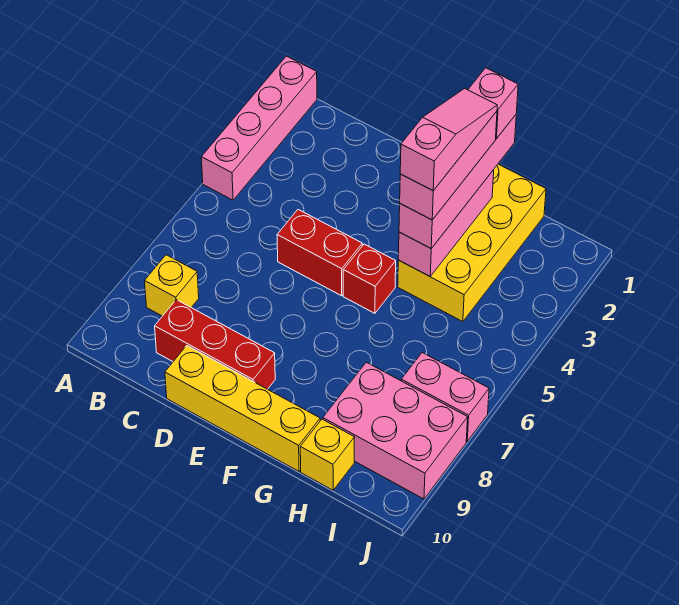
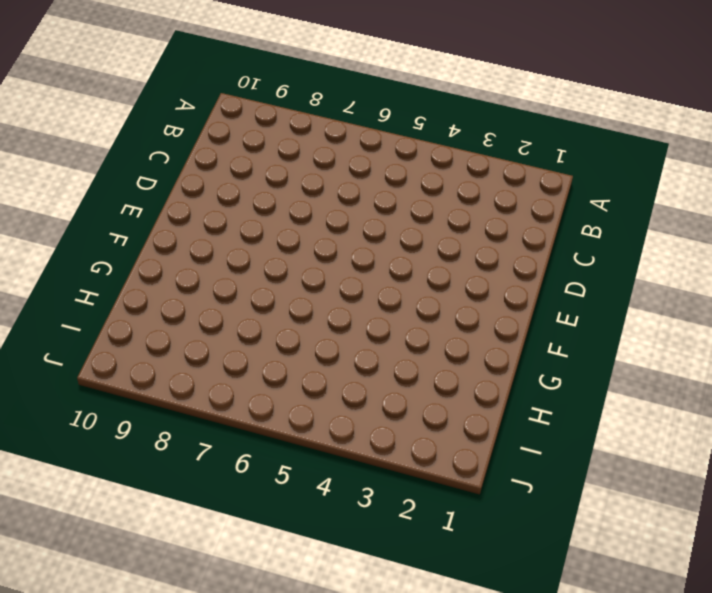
none -> pink 1x4 brick [201,56,317,200]
none -> yellow 1x1 brick [145,255,199,316]
none -> red 1x3 brick [155,300,275,389]

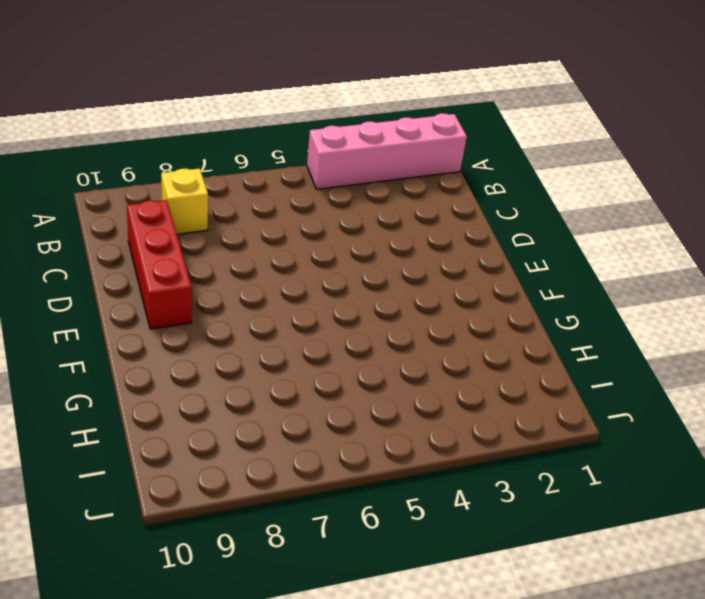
none -> red 1x2 brick [277,210,362,296]
none -> yellow 1x4 brick [165,346,320,471]
none -> red 1x1 brick [343,244,396,313]

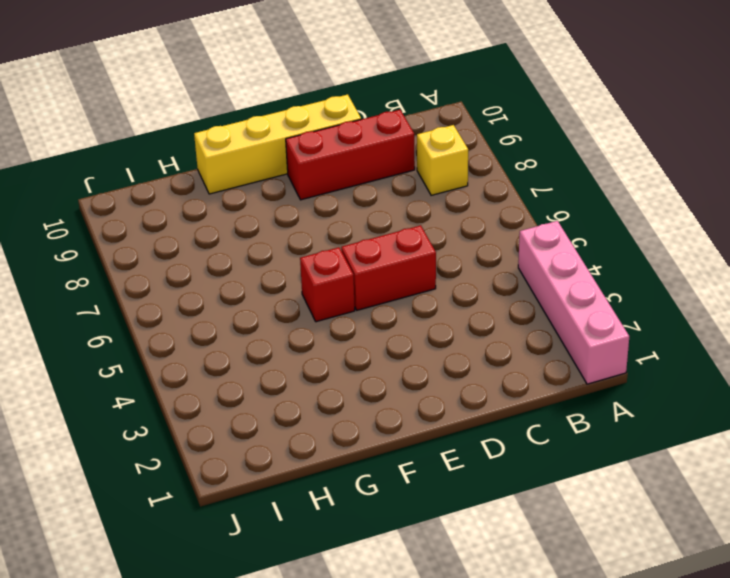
none -> yellow 2x4 brick [398,164,546,322]
none -> pink 2x3 brick [323,362,468,499]
none -> yellow 1x1 brick [300,419,355,490]

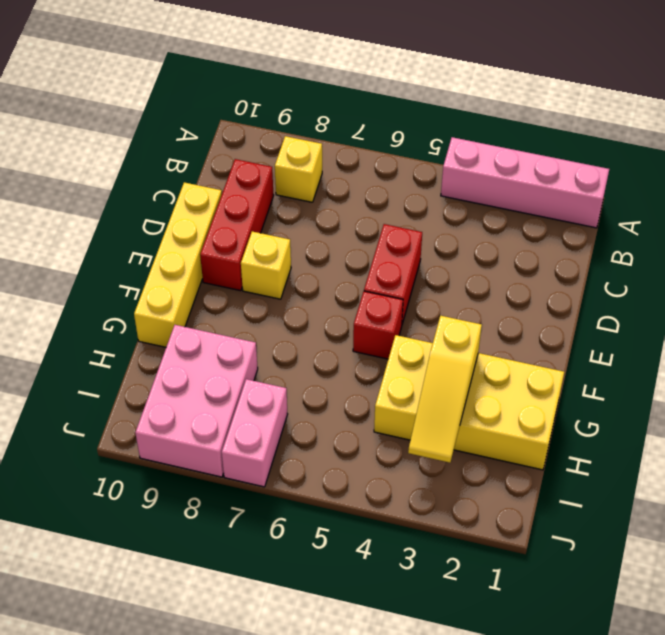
yellow 1x1 brick [241,231,291,299] -> yellow 1x1 brick moved to [300,419,355,490]
yellow 1x3 slope [408,316,482,463] -> pink 1x3 brick [398,170,494,276]
none -> pink 1x4 brick [399,115,516,248]
none -> pink 1x1 brick [468,68,518,138]
none -> pink 1x3 brick [400,111,497,220]

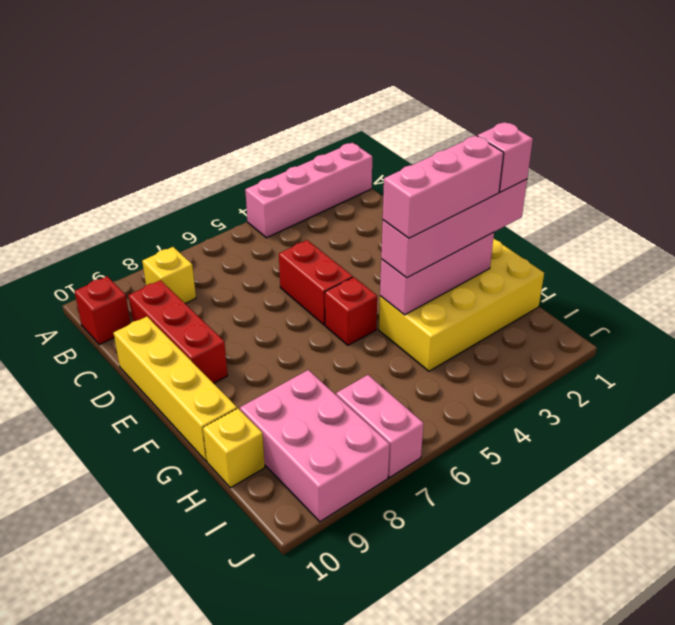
red 1x1 brick [74,276,130,345] -> none
none -> pink 1x3 slope [400,88,497,191]

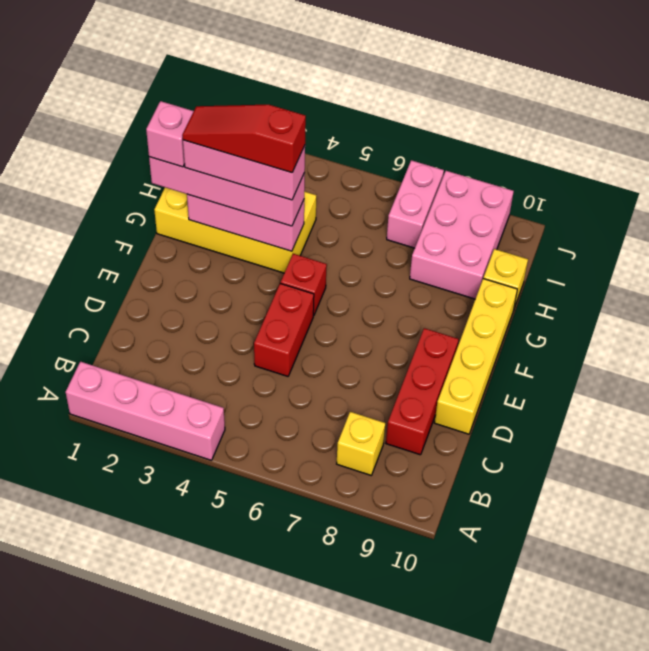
red 1x3 slope [182,105,306,173] -> pink 1x3 slope [400,88,497,191]

